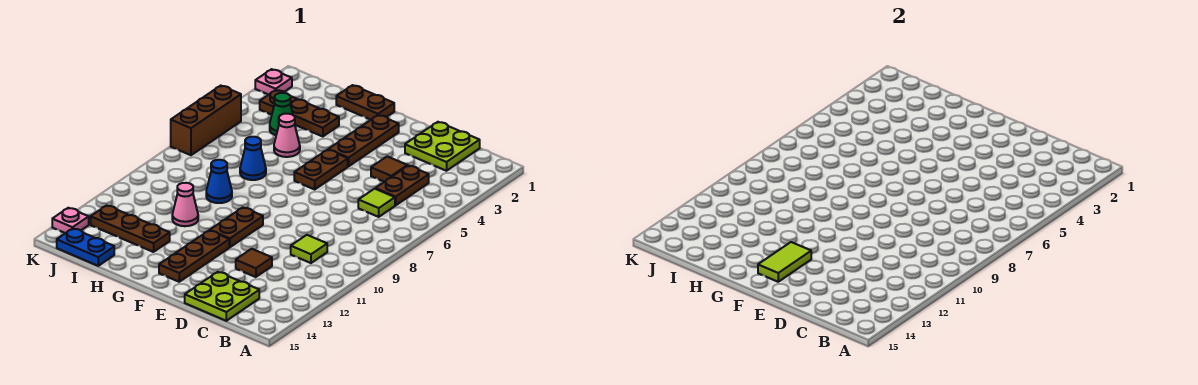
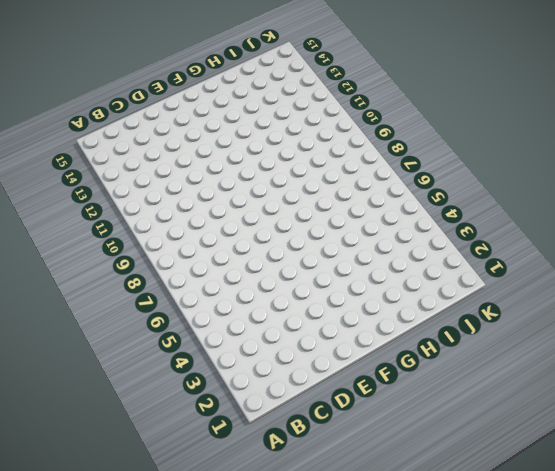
none -> lime 2x2 plate [405,122,480,171]
none -> brown 1x2 plate [375,166,429,205]
none -> lime 1x1 tile [358,189,395,217]

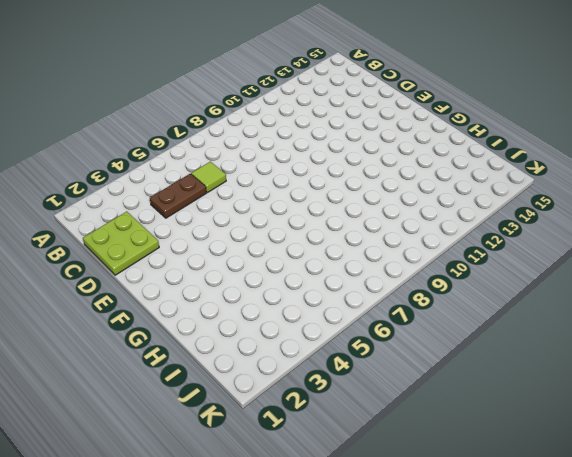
none -> lime 1x1 tile [291,235,327,263]
none -> lime 2x2 plate [185,272,259,321]
none -> brown 1x1 tile [371,156,407,182]

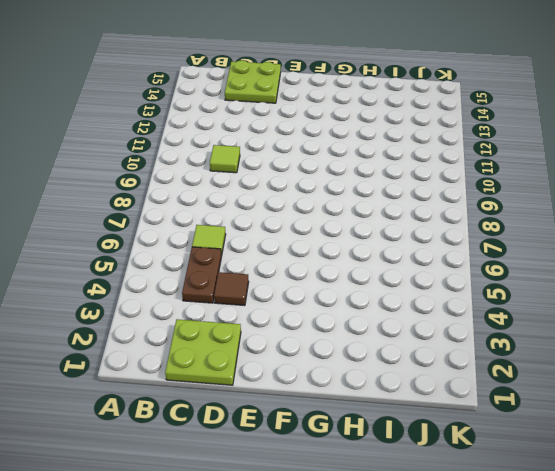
none -> brown 1x1 tile [236,249,272,277]
none -> brown 1x3 plate [328,115,399,166]
none -> brown 1x2 plate [294,150,348,189]

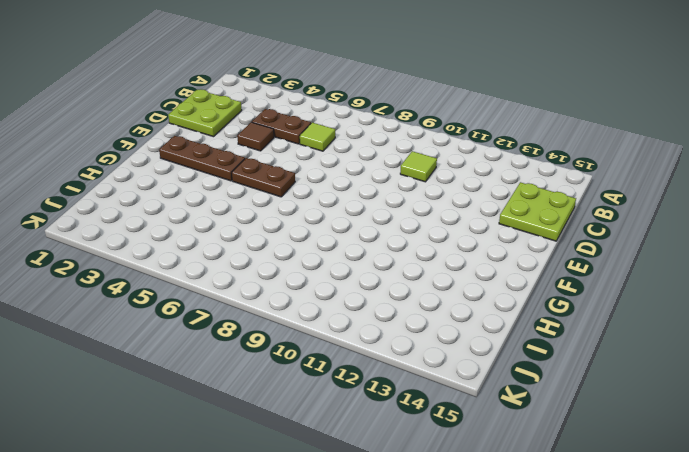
none -> brown 1x1 tile [236,249,272,277]
none -> brown 1x2 plate [210,207,263,247]
none -> brown 1x3 plate [159,230,229,282]

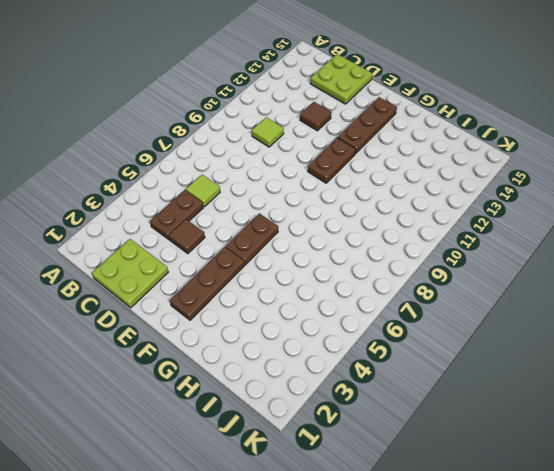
none -> brown 1x2 plate [336,85,394,120]
none -> brown 1x3 plate [260,90,339,137]
none -> pink 1x1 cone [274,114,300,157]

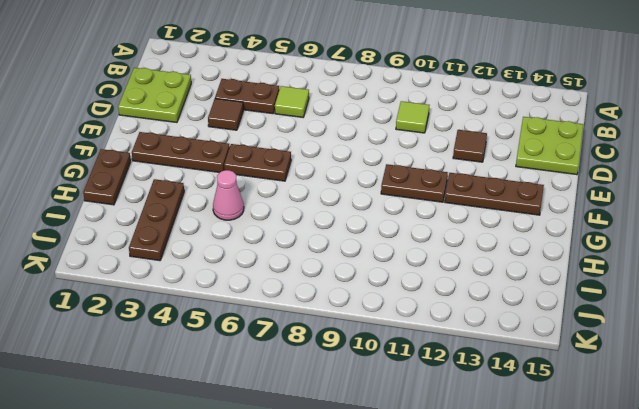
none -> blue 1x1 cone [240,137,266,180]
none -> blue 1x1 cone [206,160,232,203]
none -> pink 1x1 cone [172,183,198,226]

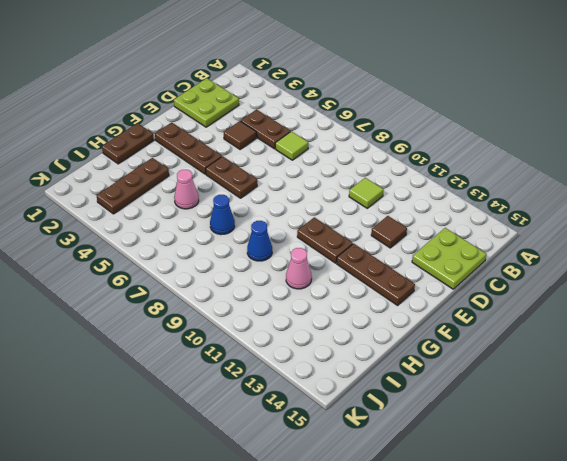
none -> brown 1x3 plate [91,205,170,252]
none -> green 1x1 cone [270,93,293,135]
none -> blue 1x2 plate [57,229,114,266]

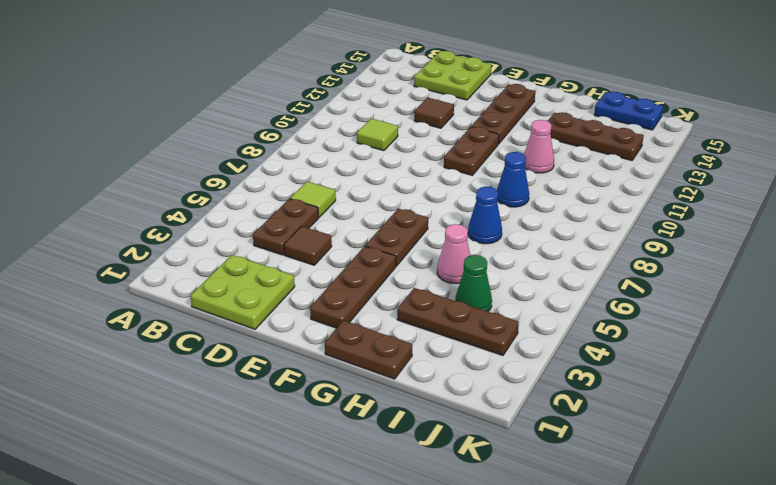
none -> pink 1x1 plate [255,69,292,95]
none -> brown 1x3 brick [171,86,241,155]
none -> pink 1x1 plate [52,208,89,233]

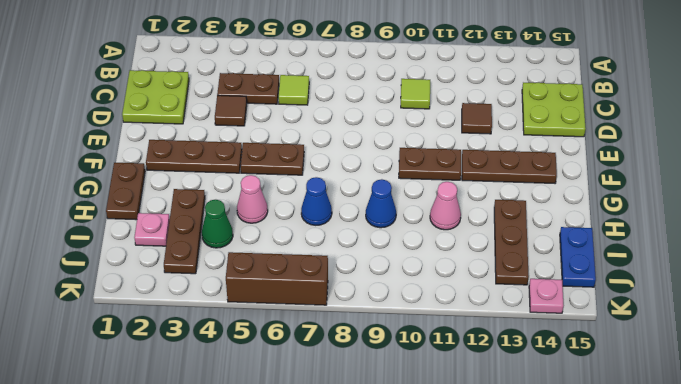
pink 1x1 plate [134,213,170,246] -> pink 1x1 plate moved to [255,69,292,95]
none -> lime 1x2 tile [758,242,811,282]

